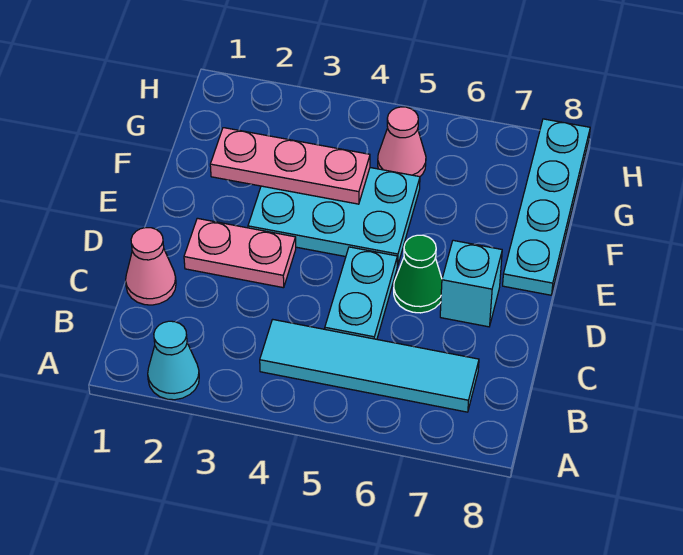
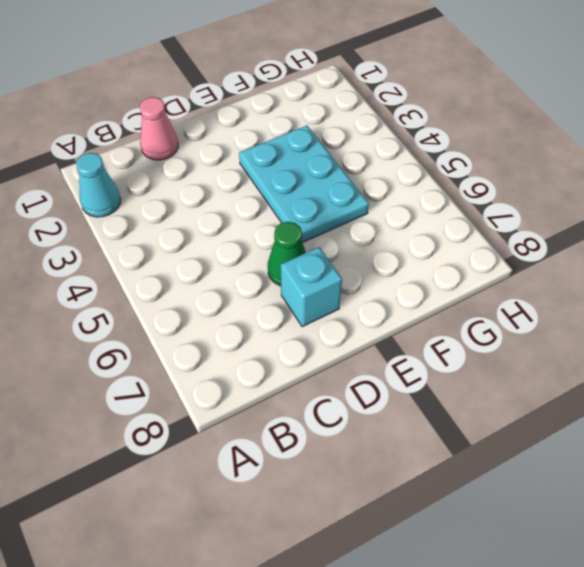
none -> cyan 1x4 tile [260,319,479,412]
none -> cyan 1x2 plate [325,247,397,339]

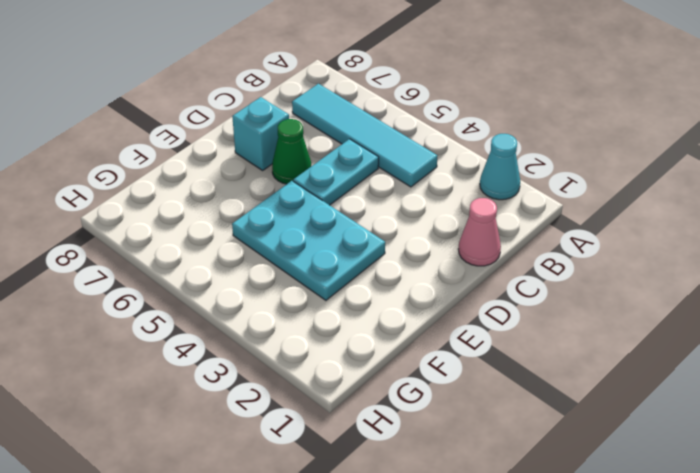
none -> pink 1x2 plate [184,218,296,288]
none -> cyan 1x4 plate [503,119,590,295]

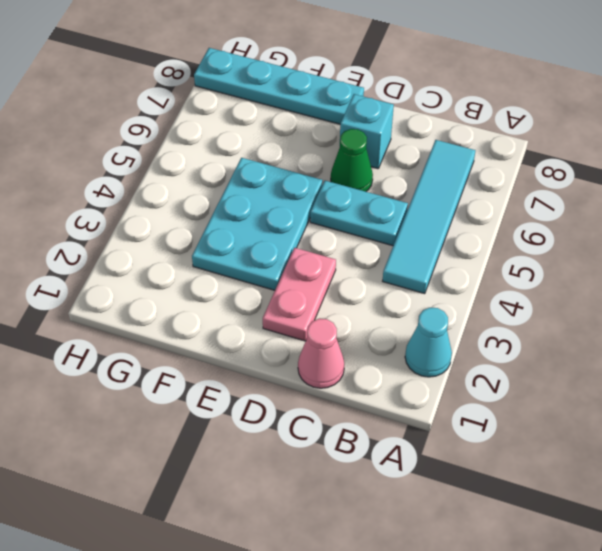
none -> pink 1x1 cone [378,107,426,177]
none -> pink 1x3 plate [210,128,370,204]

